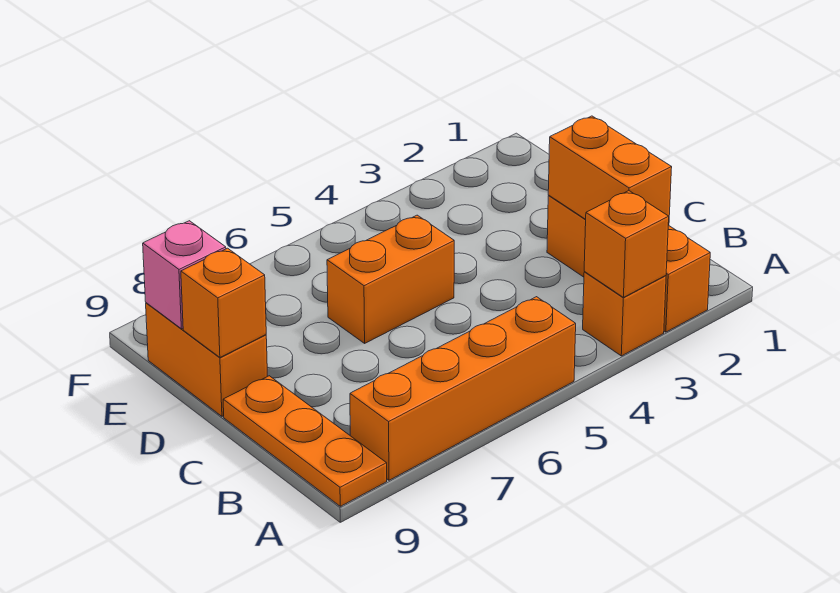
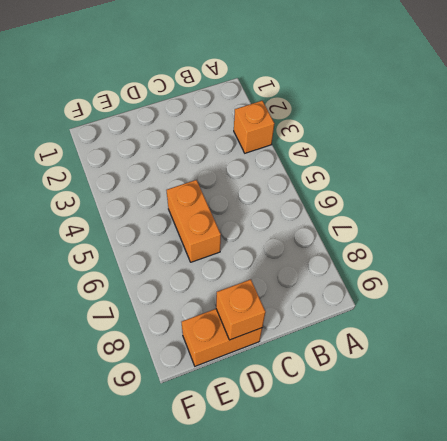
none -> orange 1x3 brick [547,196,710,332]
none -> orange 1x4 brick [350,297,576,480]

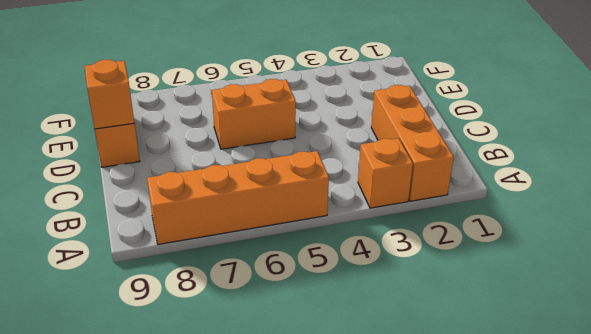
none -> orange 1x3 plate [223,376,387,506]
none -> orange 1x1 brick [584,191,669,297]

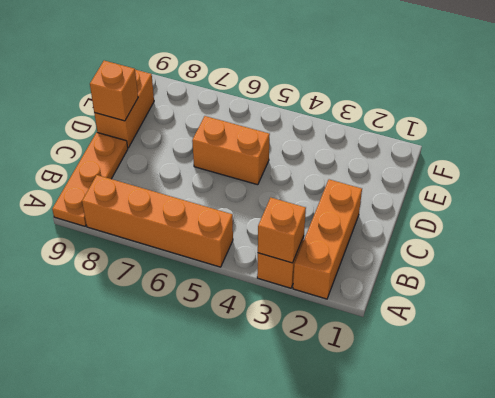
none -> orange 1x2 brick [548,116,672,225]
none -> pink 1x1 brick [143,221,226,329]

